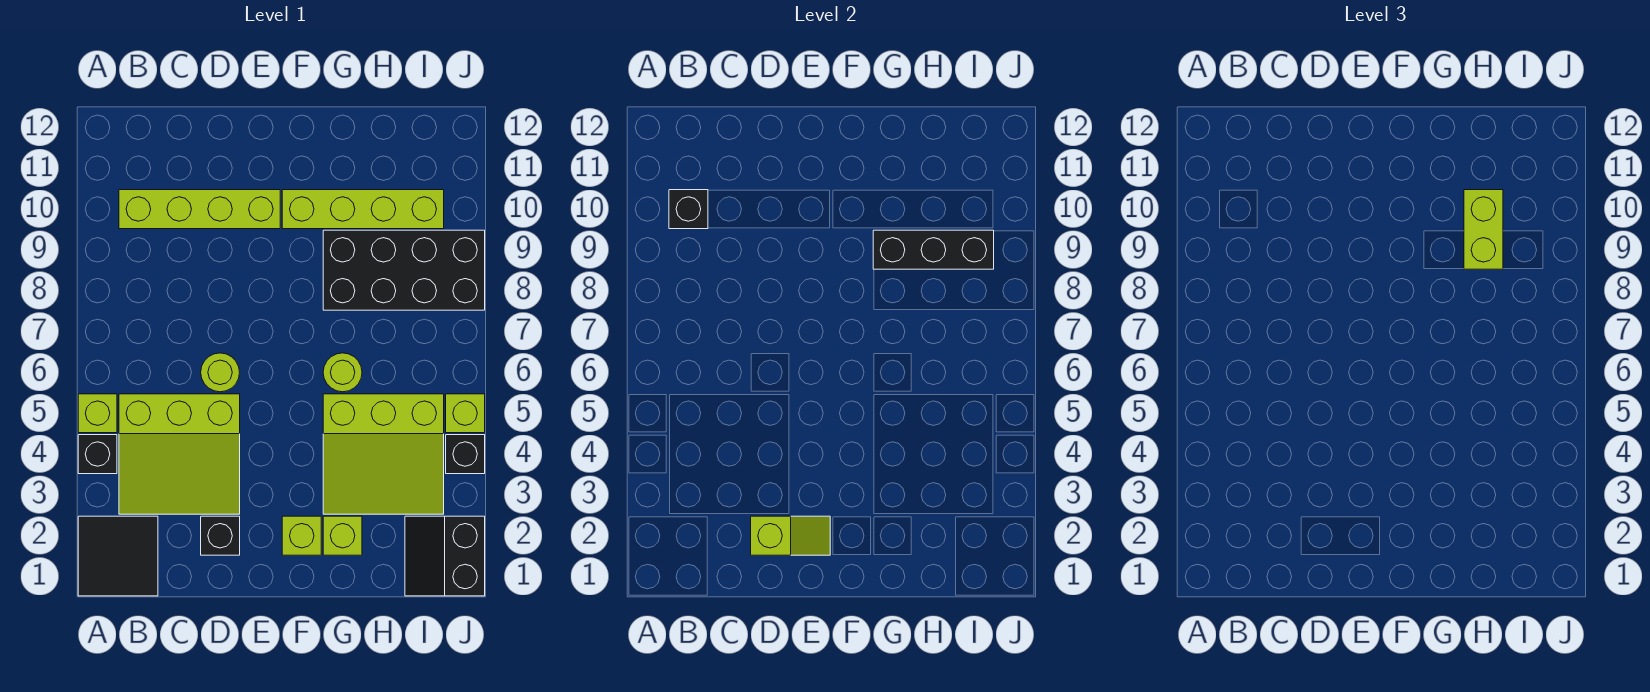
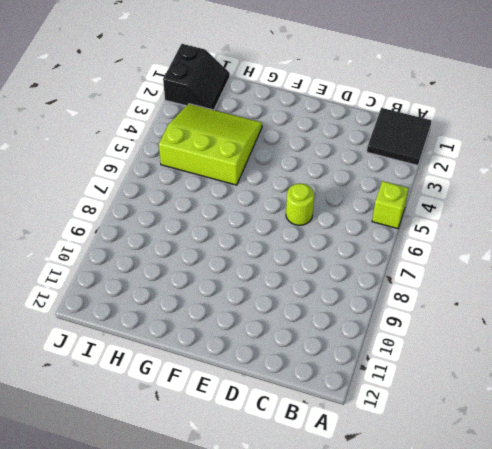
none -> black 1x1 brick [78,435,117,474]
none -> lime 3x3 slope [119,394,240,514]
none -> lime 1x4 brick [119,190,280,229]

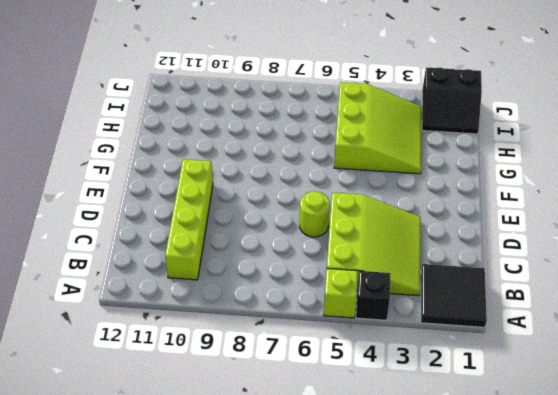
none -> black 1x1 brick [201,516,240,555]
none -> lime 1x1 brick [282,516,321,555]
none -> lime 1x4 brick [282,190,444,229]

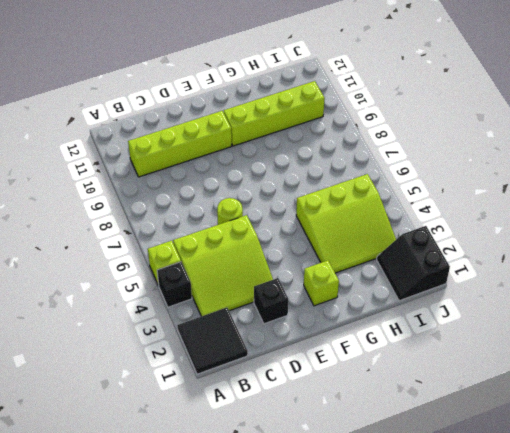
none -> lime 1x1 brick [323,516,362,555]
none -> lime 1x1 round brick [323,353,362,392]
none -> black 2x4 brick [323,230,485,310]

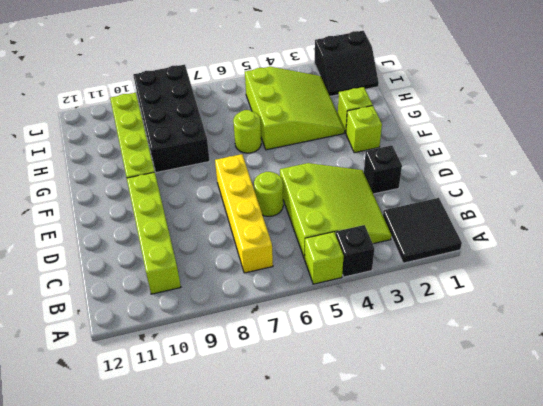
yellow 1x4 brick [215,154,273,273] -> none
none -> black 1x1 brick [446,435,485,474]
none -> lime 1x1 brick [446,394,485,433]
none -> black 1x1 brick [669,190,708,229]

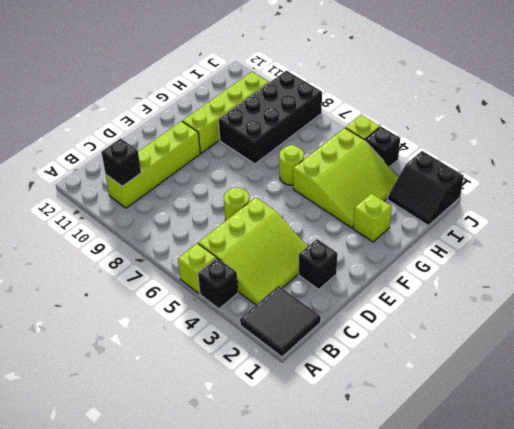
none -> lime 1x1 brick [282,516,321,555]
none -> lime 1x2 slope [751,516,830,555]
none -> black 1x3 brick [873,230,994,269]

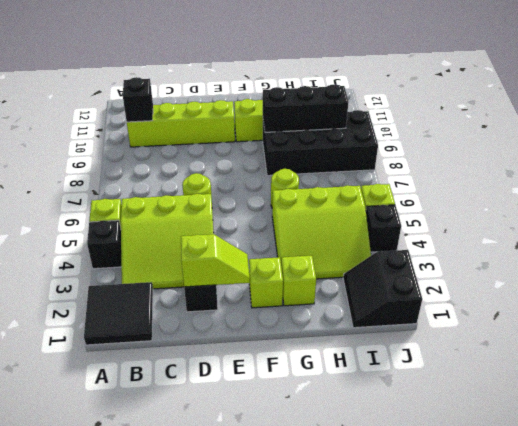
none -> lime 1x2 brick [1464,190,1503,269]

